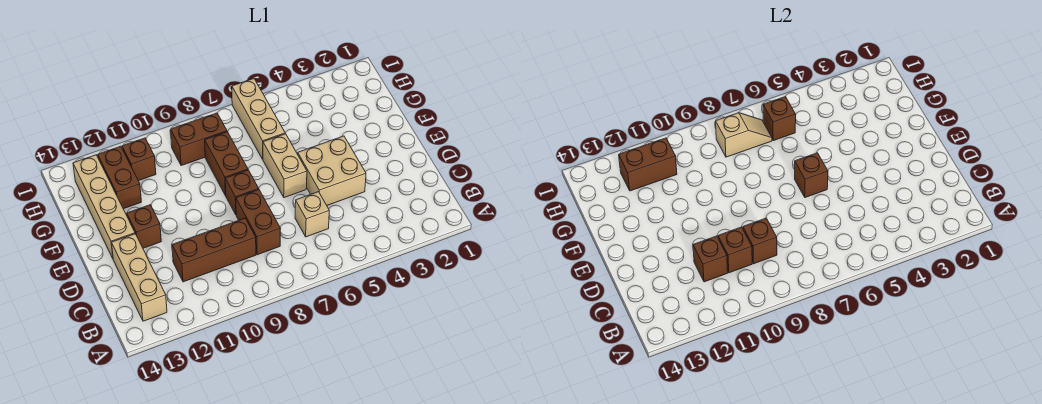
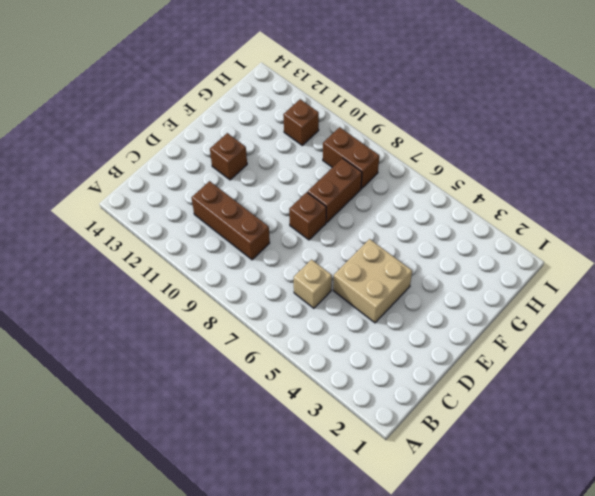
none -> tan 1x3 brick [112,234,167,321]
none -> brown 1x2 brick [236,190,281,255]
none -> tan 1x2 brick [263,134,307,198]

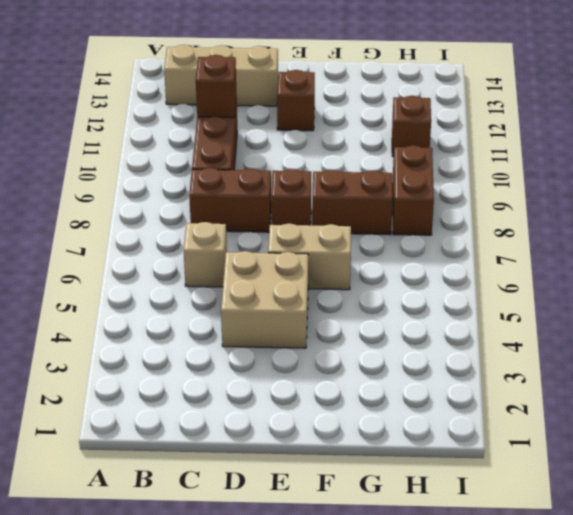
none -> tan 1x4 brick [73,155,135,258]
none -> tan 1x3 brick [232,79,285,159]
none -> brown 1x2 brick [98,146,141,209]

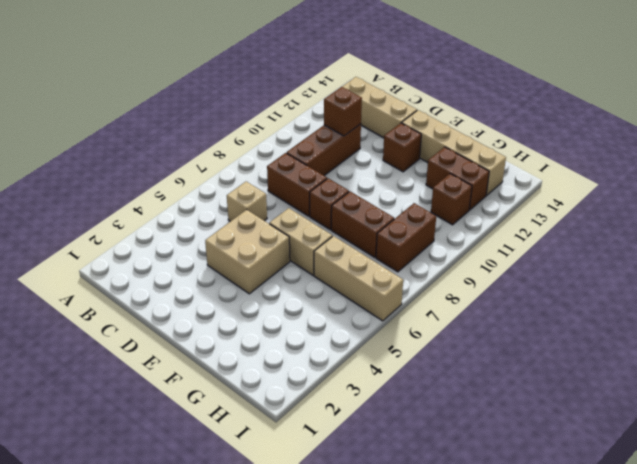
none -> brown 1x1 brick [743,218,777,264]
none -> brown 1x1 brick [718,227,752,273]
none -> brown 1x1 brick [795,153,828,198]

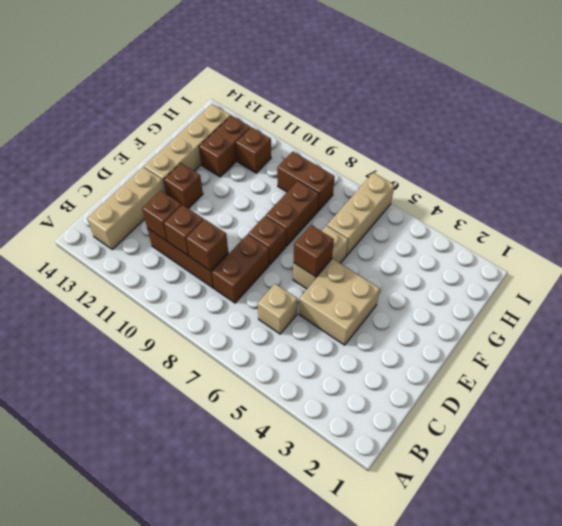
none -> brown 1x1 brick [763,97,796,141]
none -> tan 1x2 slope [716,113,772,157]
none -> brown 1x2 brick [619,138,677,191]

